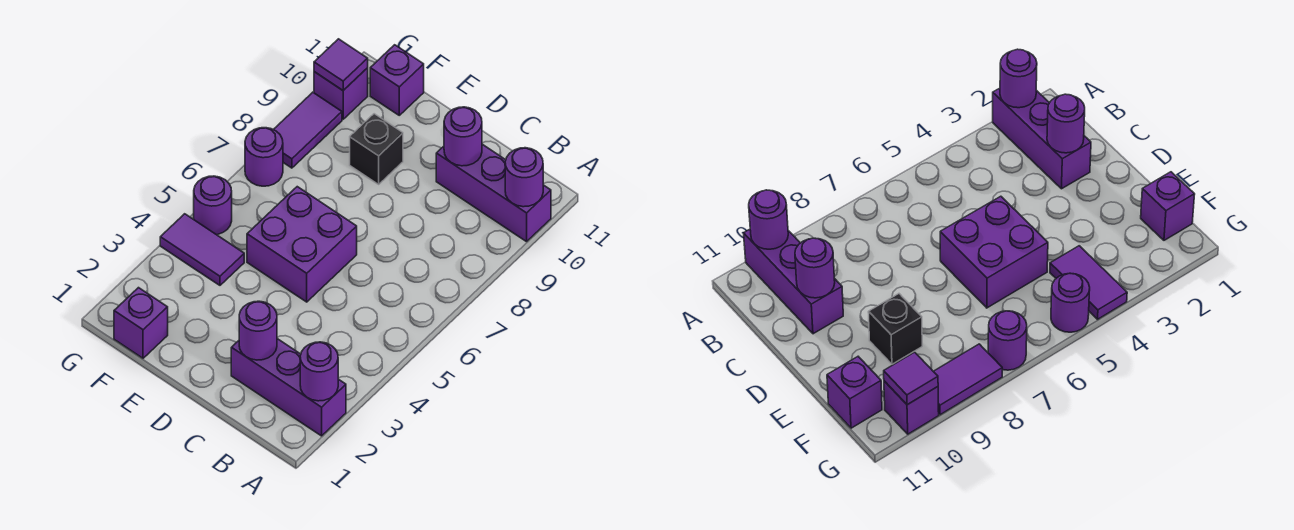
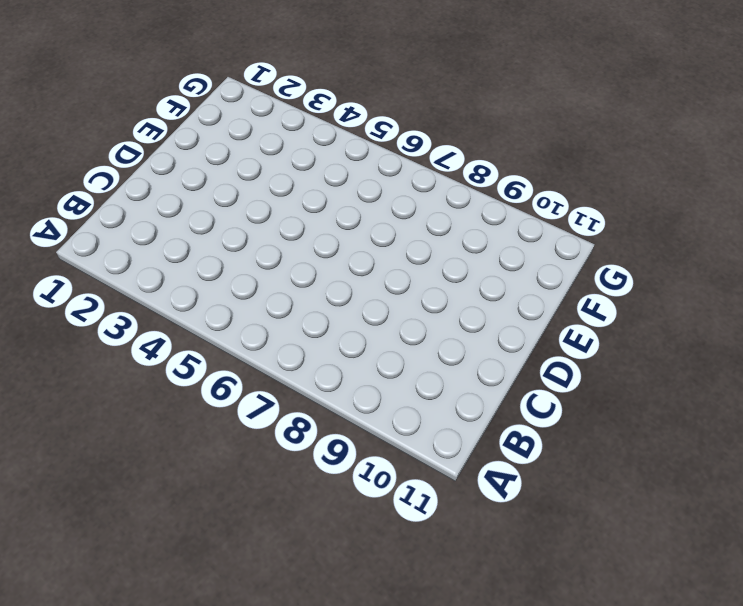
none -> purple 1x3 brick [231,339,346,436]
none -> purple 1x3 brick [436,144,551,242]
none -> purple 2x2 brick [247,187,357,302]

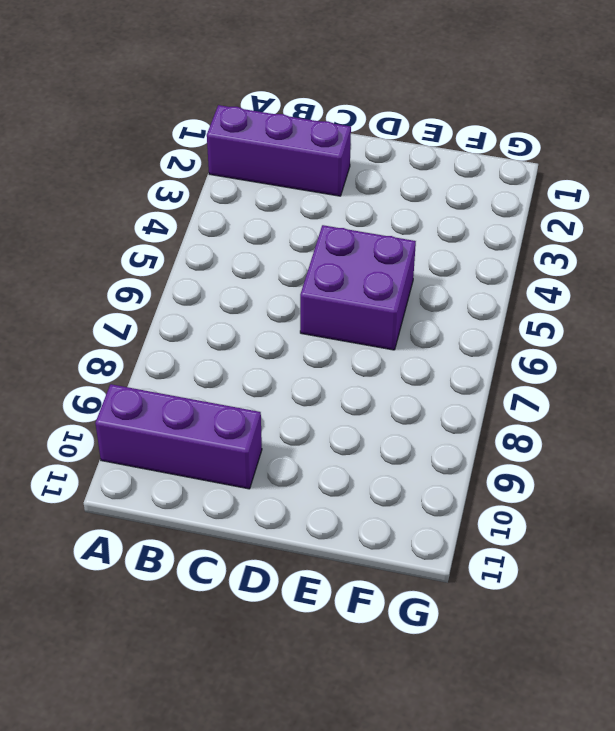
none -> black 1x1 brick [350,114,403,184]
none -> purple 1x1 brick [114,288,168,358]
none -> purple 1x2 tile [160,214,244,285]

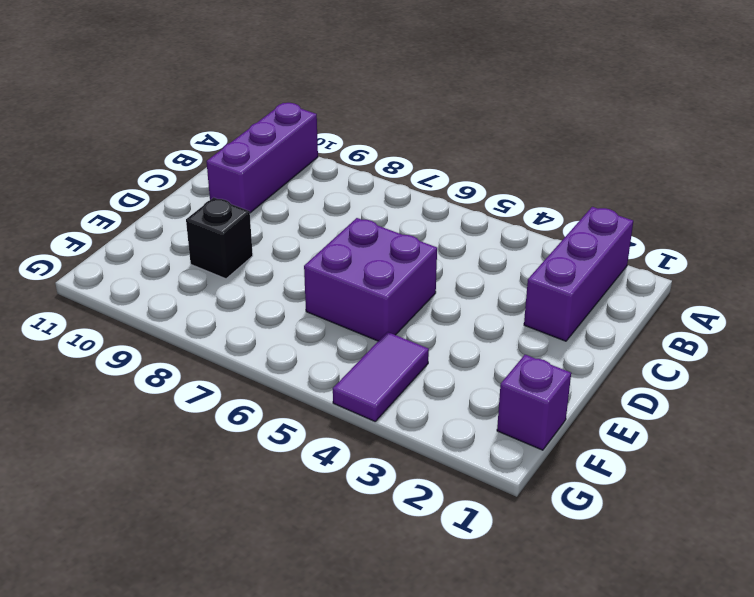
none -> purple 1x1 brick [370,45,424,115]
none -> purple 1x1 round brick [194,176,232,235]
none -> purple 1x1 round brick [245,128,283,186]

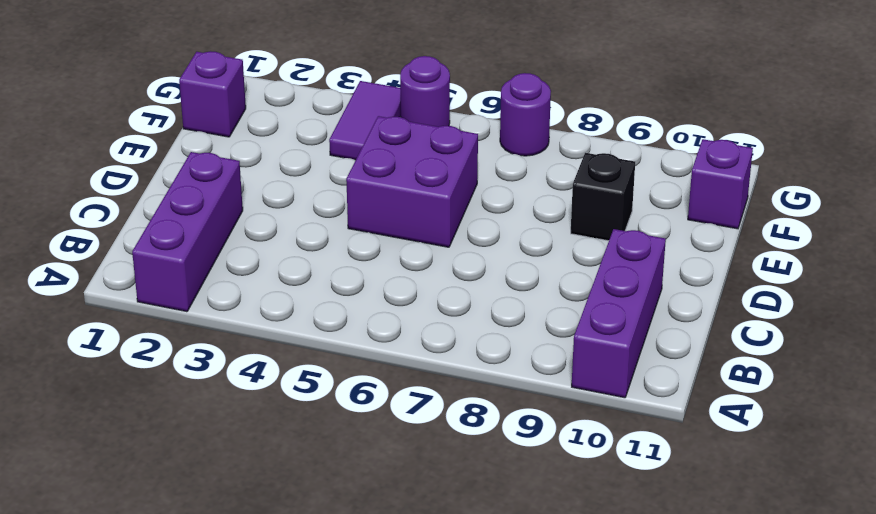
none -> purple 1x2 tile [273,92,342,168]
none -> purple 1x1 brick [314,68,368,119]
none -> purple 1x1 round brick [300,342,338,401]

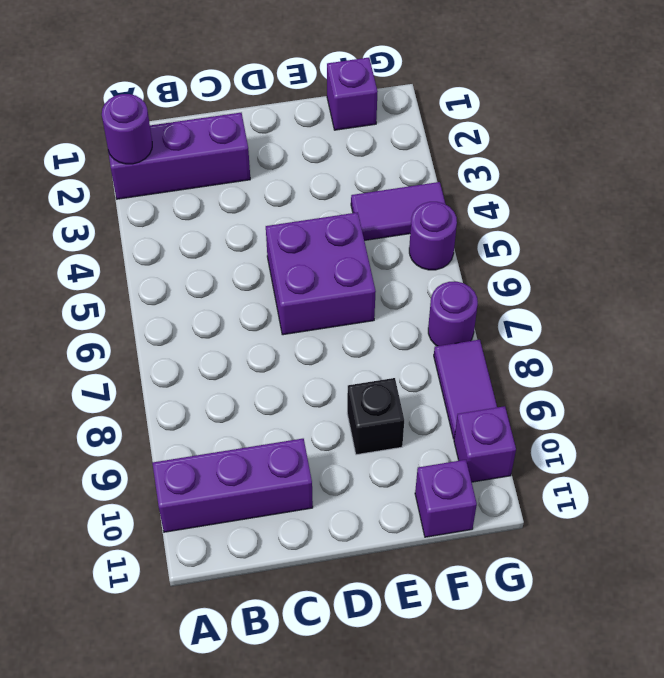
none -> purple 1x1 round brick [505,148,543,207]
none -> purple 1x1 round brick [239,301,277,360]
none -> purple 1x1 round brick [444,107,482,166]

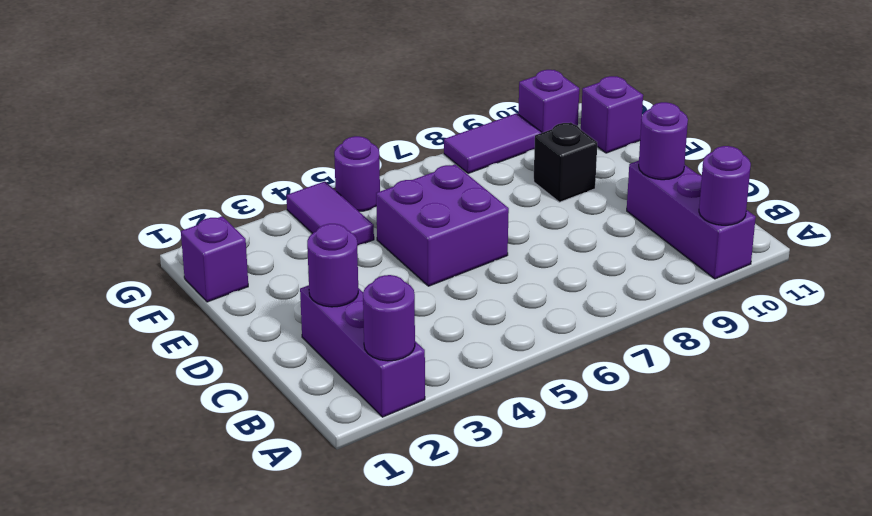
none -> purple 1x1 round brick [245,128,283,186]
none -> purple 1x1 tile [314,39,368,90]

